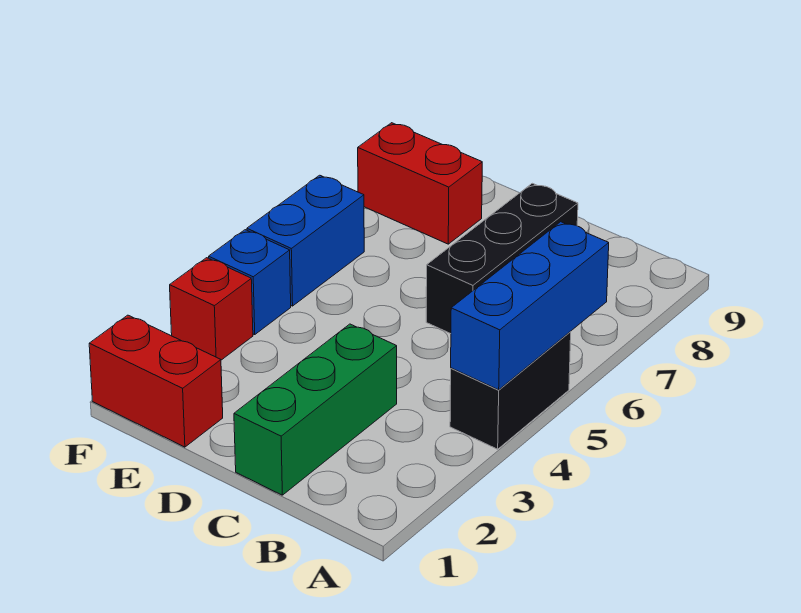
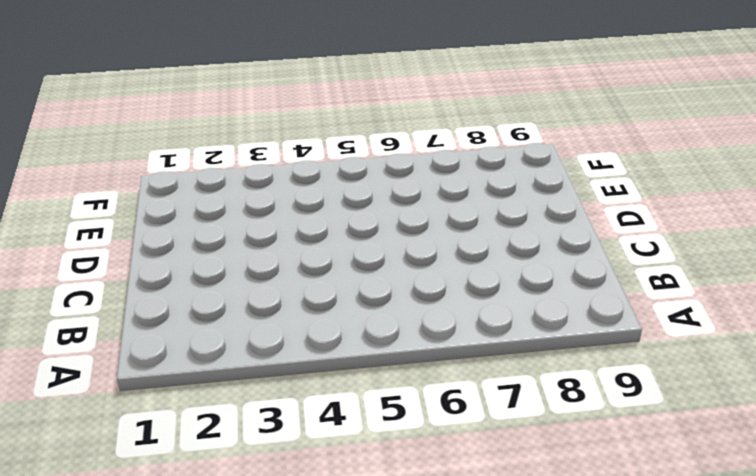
none -> black 1x2 brick [450,332,571,449]
none -> green 1x3 brick [234,324,397,495]

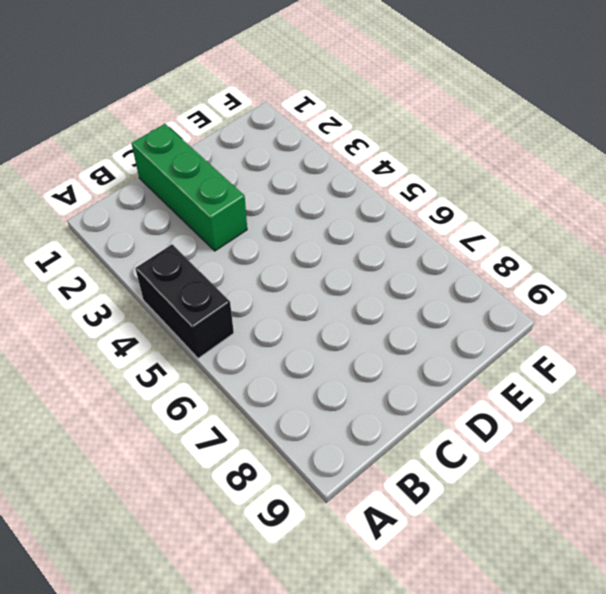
none -> black 1x3 brick [426,183,578,334]
none -> red 1x2 brick [89,315,223,447]

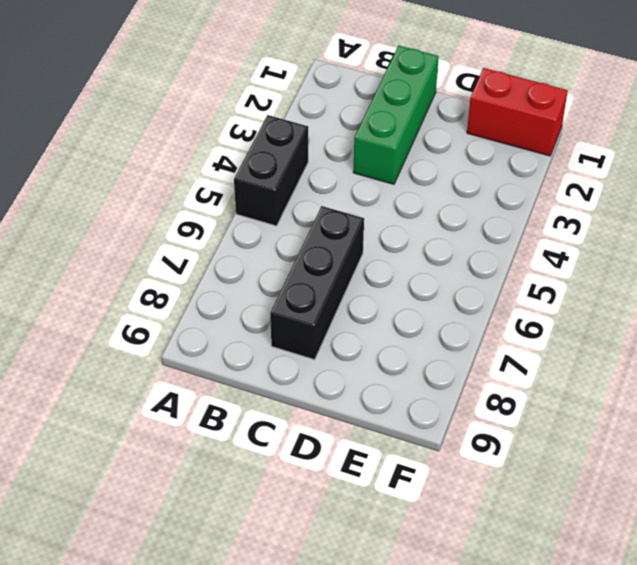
none -> red 1x2 brick [358,123,482,244]
none -> red 1x1 brick [170,258,253,360]

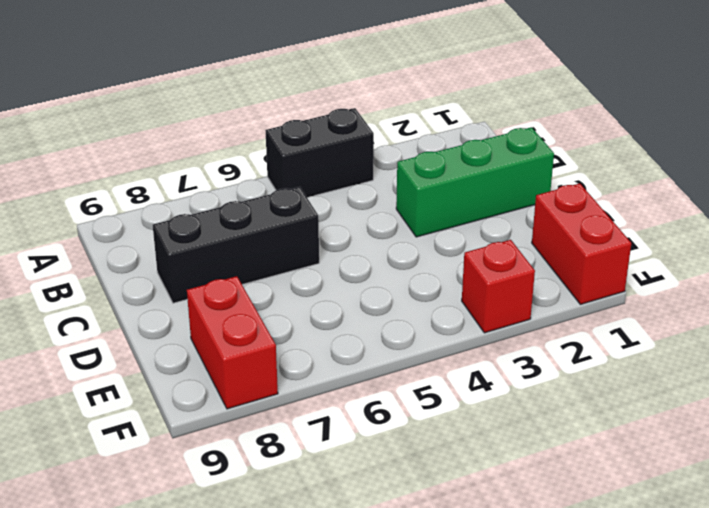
none -> blue 1x1 brick [209,230,291,335]
none -> blue 1x2 brick [247,175,364,306]

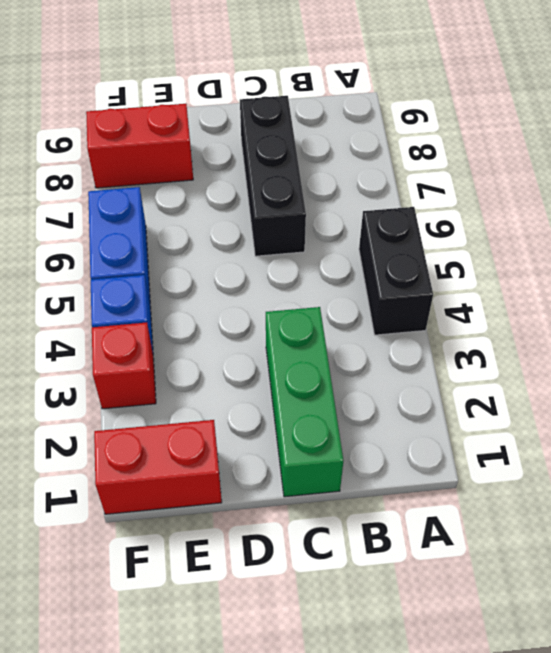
none -> blue 1x3 brick [451,222,609,390]

